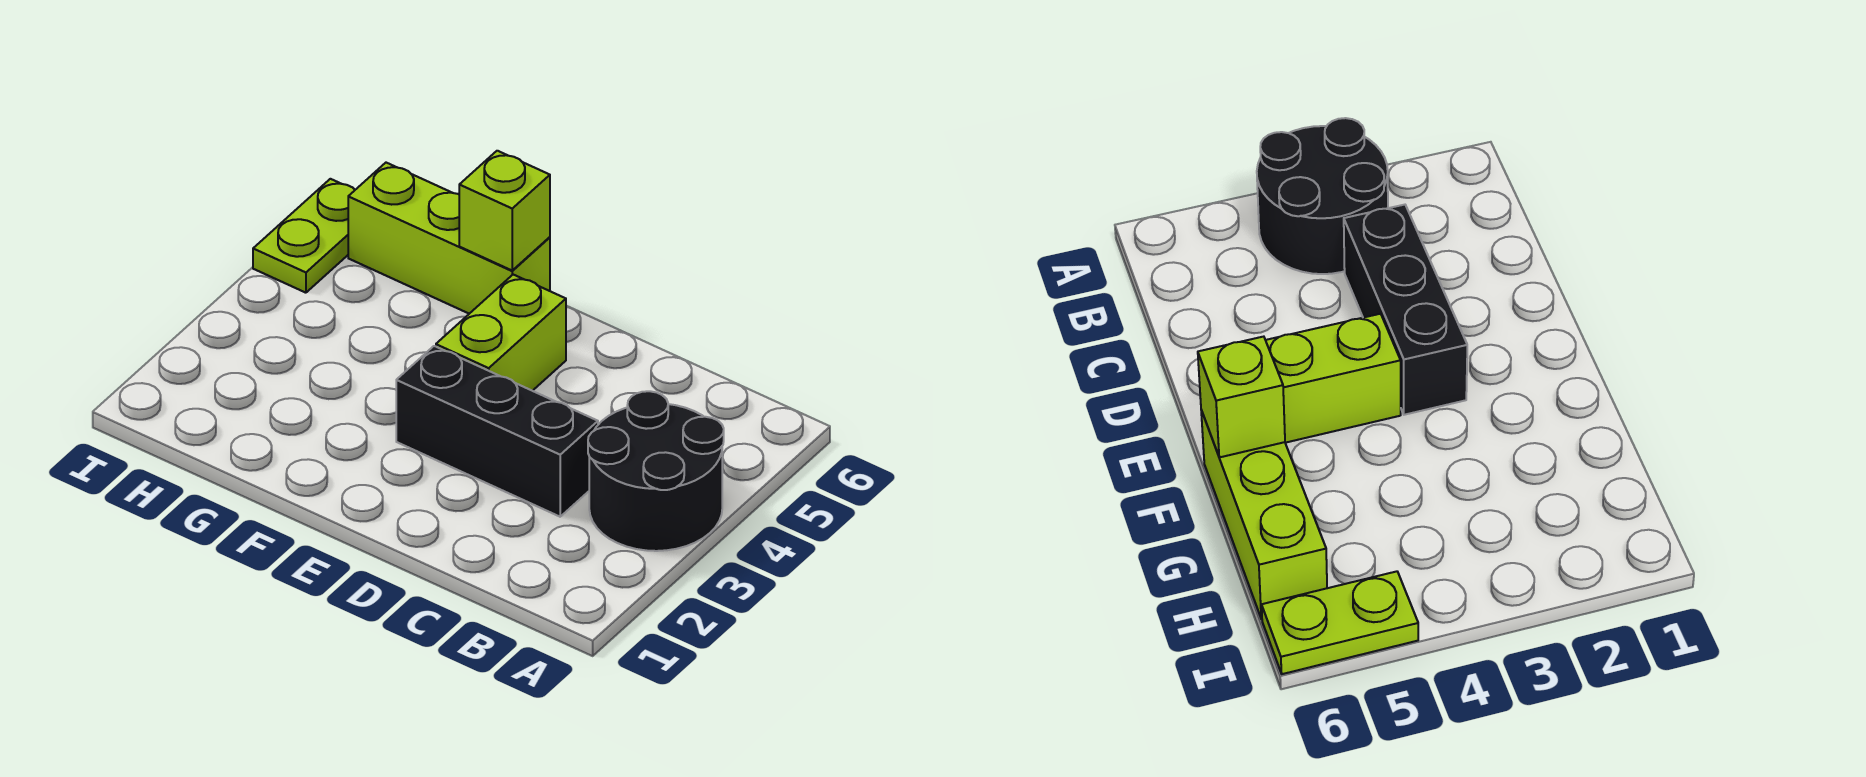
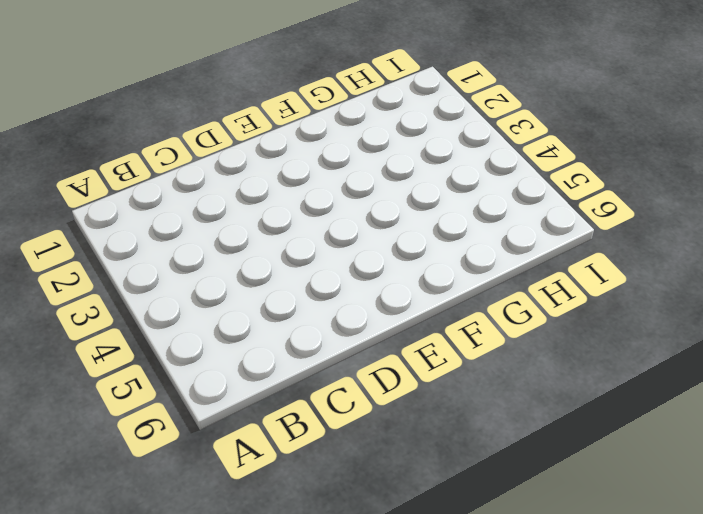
none -> black 2x2 round brick [588,391,724,551]
none -> black 1x3 brick [396,346,598,517]

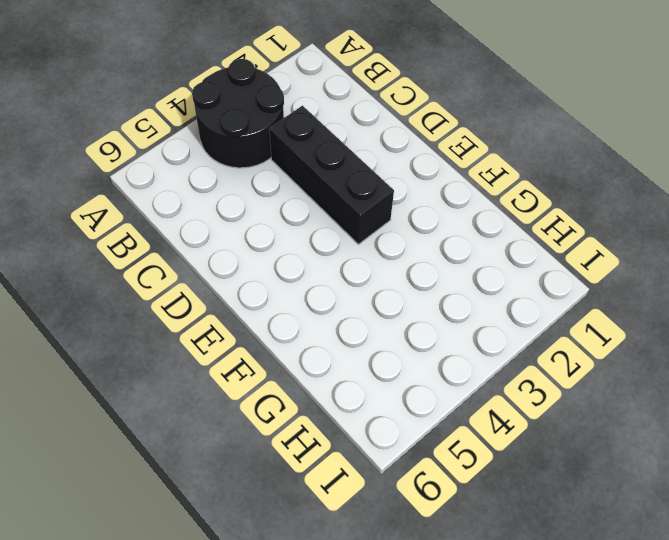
none -> lime 1x2 brick [436,275,566,391]
none -> lime 1x3 brick [348,163,550,314]

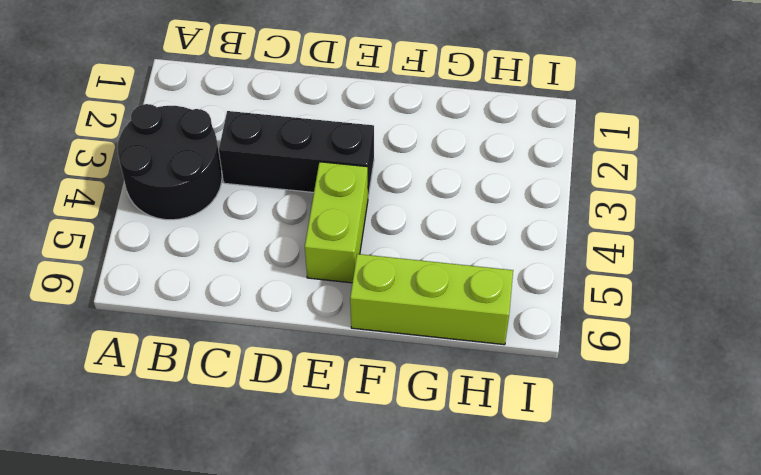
none -> lime 1x2 plate [253,179,355,293]
none -> lime 1x1 brick [459,151,550,270]

